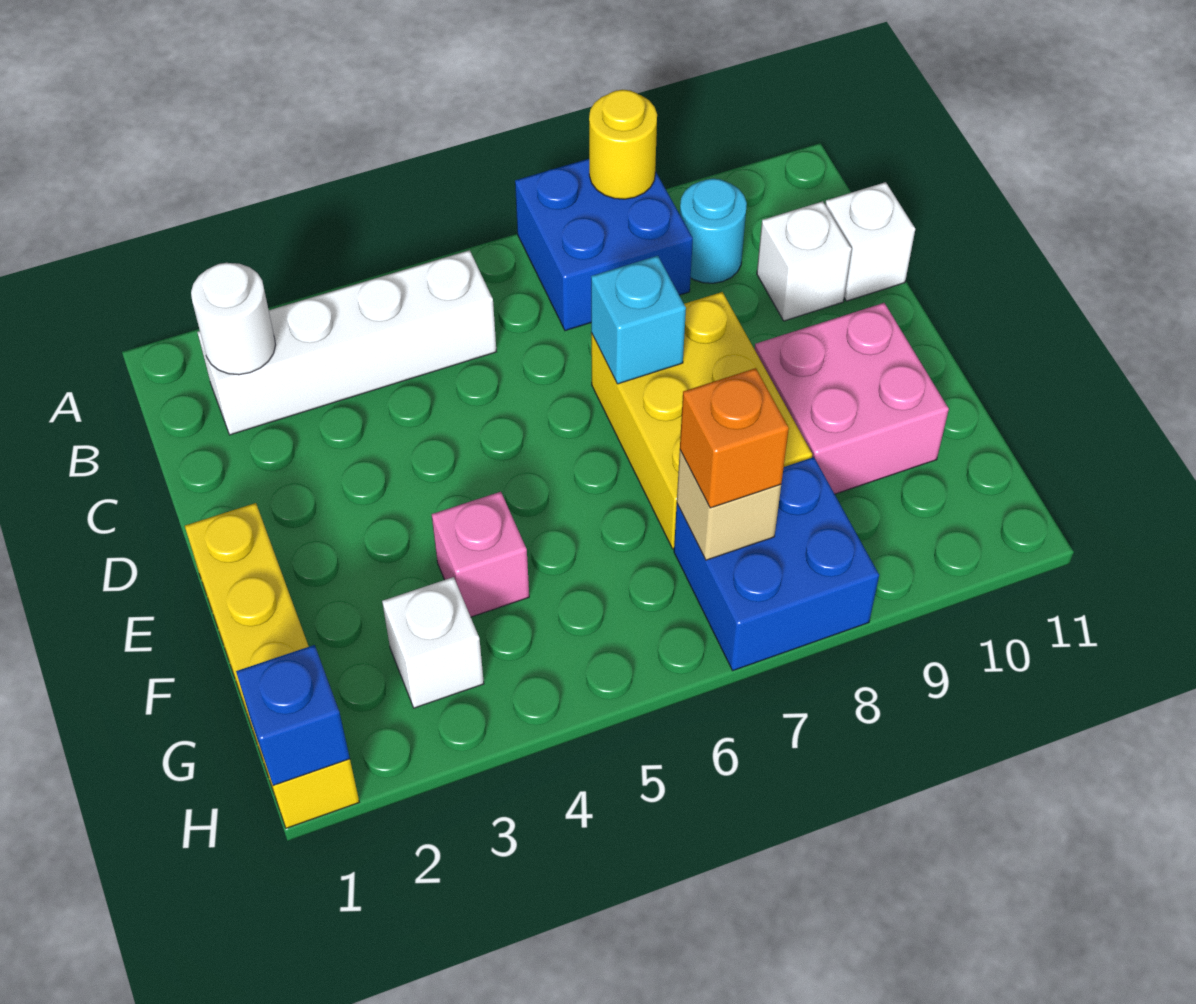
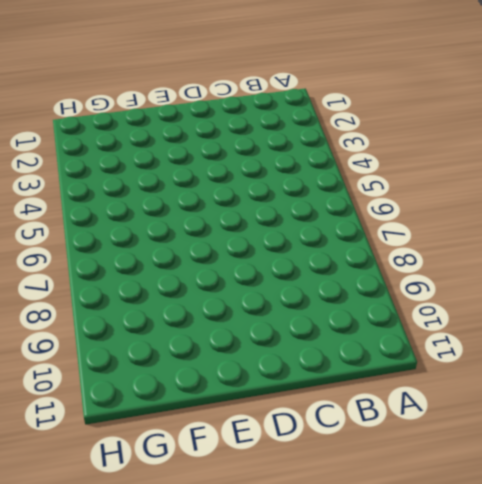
none -> blue 2x2 brick [515,159,693,331]
none -> white 1x4 brick [197,250,496,435]
none -> cyan 1x1 round brick [680,179,747,283]

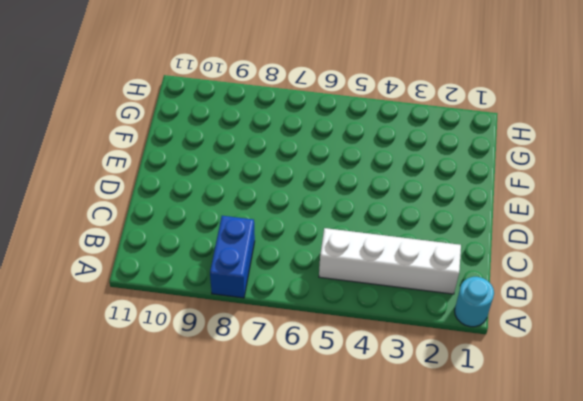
cyan 1x1 round brick [455,277,494,327] -> cyan 1x1 round brick moved to [680,179,747,283]
blue 1x2 brick [210,216,255,298] -> blue 2x2 brick [515,159,693,331]
none -> white 1x1 brick [757,201,851,321]
none -> white 1x1 brick [825,182,915,301]
none -> yellow 2x3 brick [591,292,812,549]

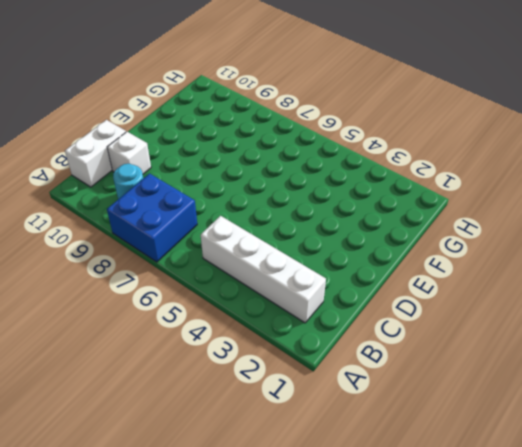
white 1x2 brick [65,120,126,187] -> white 1x1 brick [825,182,915,301]
none -> yellow 2x3 brick [591,292,812,549]
none -> yellow 1x4 brick [185,503,359,828]
none -> pink 2x2 brick [755,303,949,494]

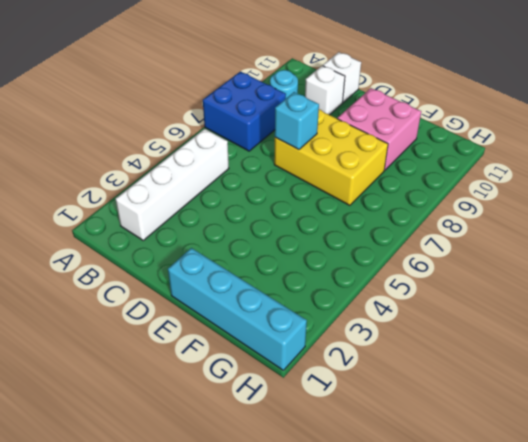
cyan 1x4 brick [168,248,307,370] -> yellow 1x4 brick [185,503,359,828]
none -> pink 1x1 brick [432,492,529,617]
none -> white 1x1 brick [382,577,484,708]
none -> blue 2x2 brick [674,457,879,671]

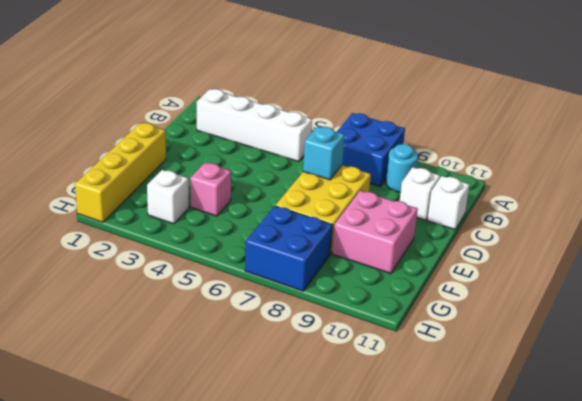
none -> yellow 1x1 round brick [589,90,657,199]
none -> white 1x1 round brick [191,263,276,375]
none -> tan 1x1 brick [677,450,781,560]

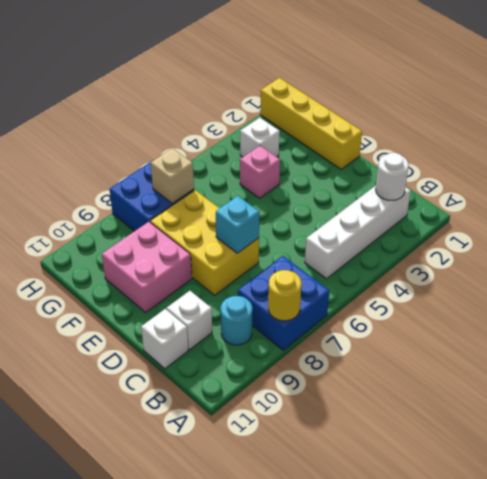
none -> blue 1x1 brick [236,645,350,786]
none -> orange 1x1 brick [680,368,789,508]

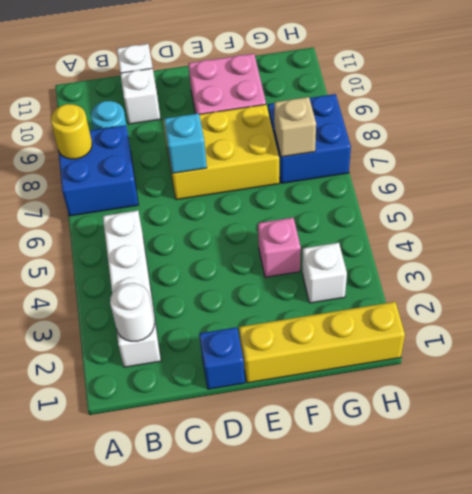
blue 1x1 brick [199,327,245,389] -> blue 1x1 brick moved to [236,645,350,786]
none -> orange 1x1 brick [680,368,789,508]

